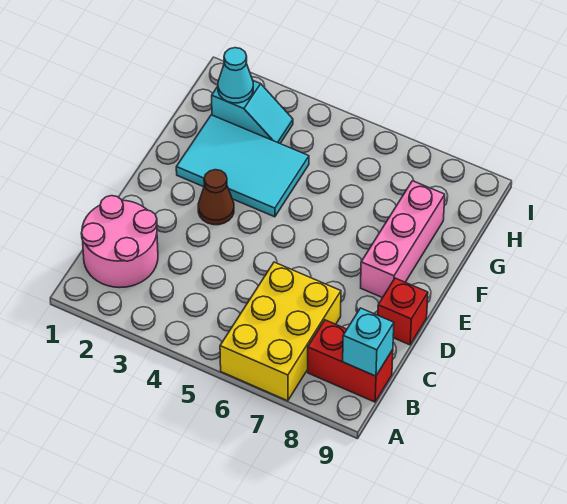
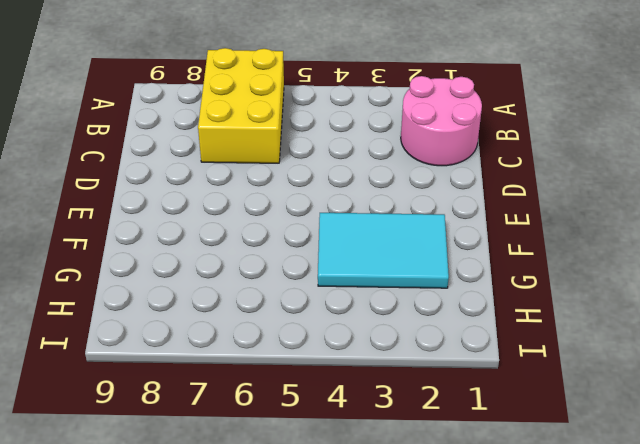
none -> red 1x2 brick [308,320,393,402]
none -> red 1x1 brick [378,278,428,345]

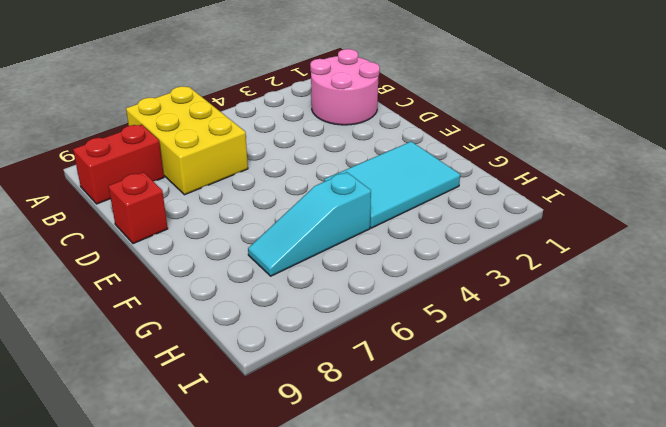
cyan 1x3 slope [248,172,371,276] -> none
none -> brown 1x1 cone [198,170,234,225]
none -> pink 1x3 brick [361,181,445,298]

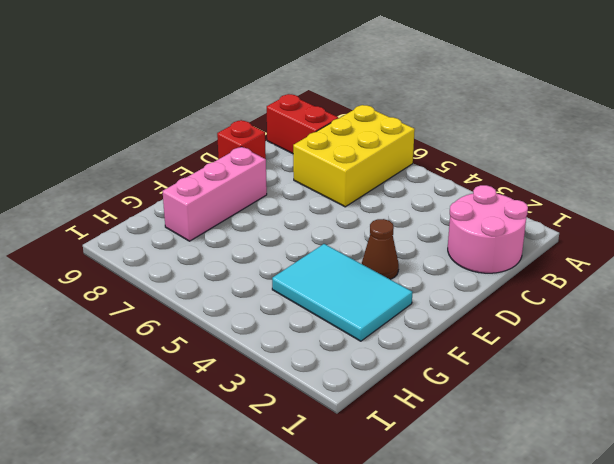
none -> cyan 1x2 slope [212,81,293,143]
none -> cyan 1x1 brick [343,308,394,376]

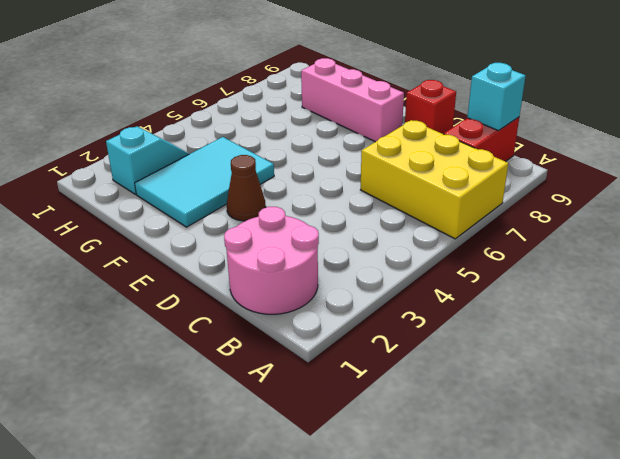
none -> cyan 1x1 cone [218,48,253,103]

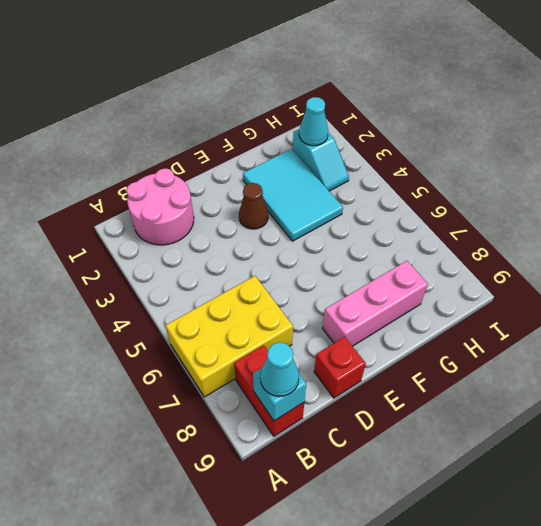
cyan 1x1 cone [260,342,299,396] -> none

